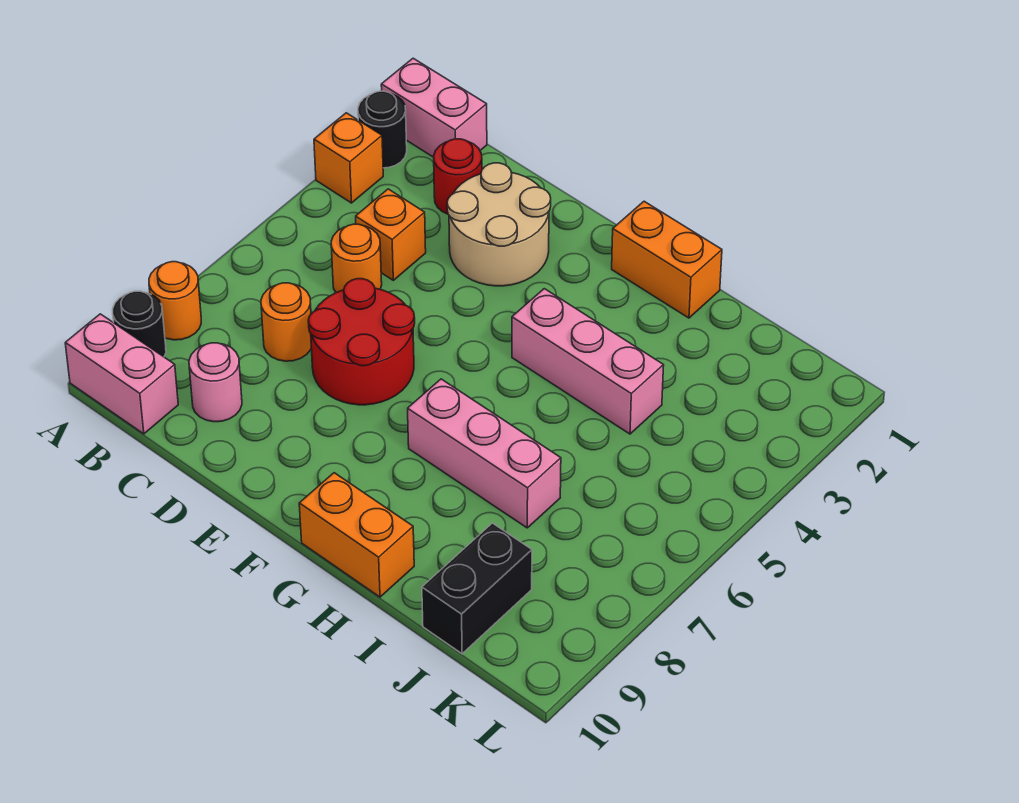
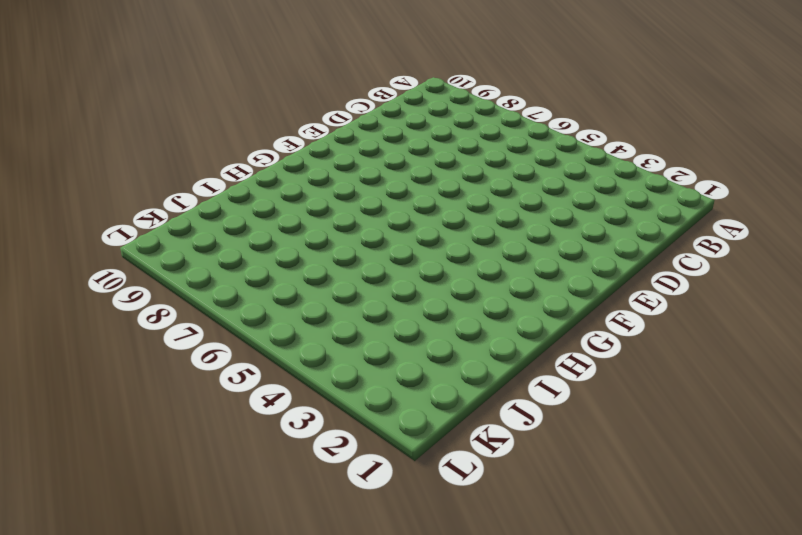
none -> pink 1x2 brick [381,58,487,157]
none -> black 1x1 round brick [358,91,407,168]
none -> orange 1x1 brick [314,113,383,203]

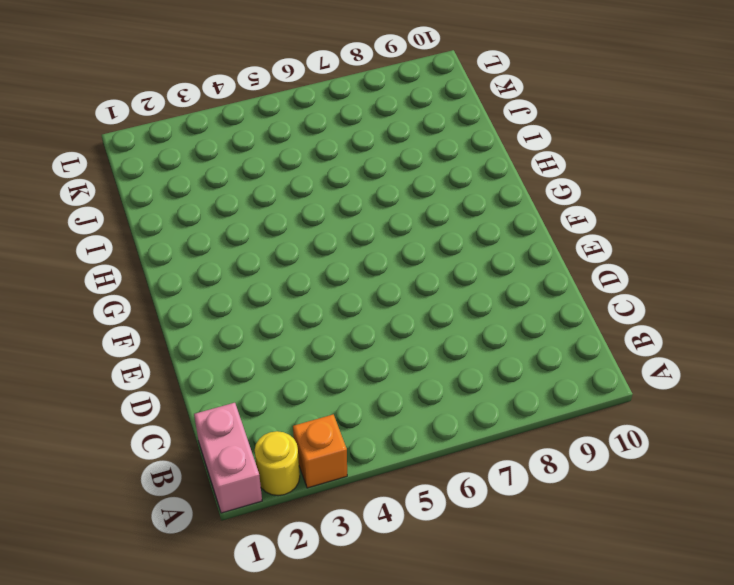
yellow 1x1 round brick [255,431,300,496] -> black 1x1 round brick [358,91,407,168]
none -> orange 1x1 round brick [149,262,201,340]
none -> black 1x1 round brick [113,291,166,357]
none -> pink 1x2 brick [65,314,178,434]

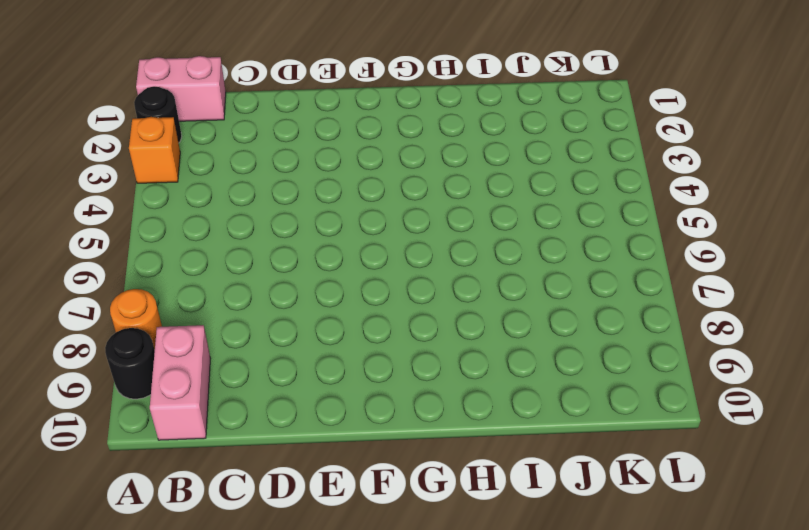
pink 1x2 brick [150,325,211,440] -> pink 1x2 brick turned to [65,314,178,434]
none -> red 1x1 round brick [434,139,482,214]
none -> orange 1x1 brick [356,189,426,280]
none -> orange 1x1 round brick [331,224,382,292]

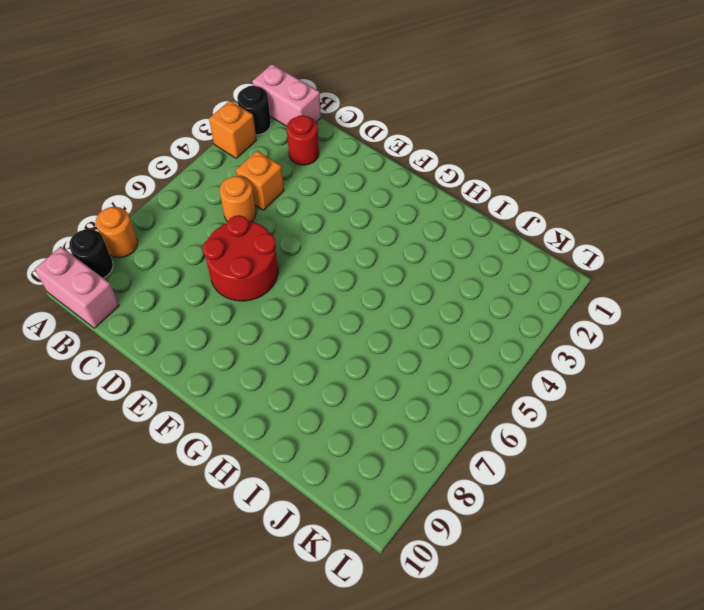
none -> orange 1x1 round brick [261,283,311,361]
none -> pink 1x1 round brick [189,343,242,422]
none -> tan 2x2 round brick [447,163,551,286]

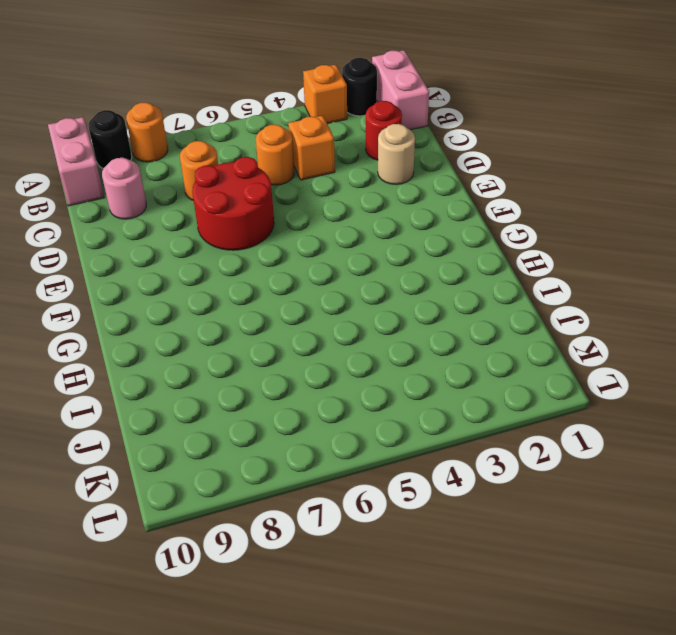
tan 1x1 round brick [378,124,415,185] -> tan 2x2 round brick [447,163,551,286]
none -> orange 1x2 brick [612,201,722,318]
none -> pink 1x3 brick [512,289,664,434]
none -> pink 1x3 brick [408,379,561,528]

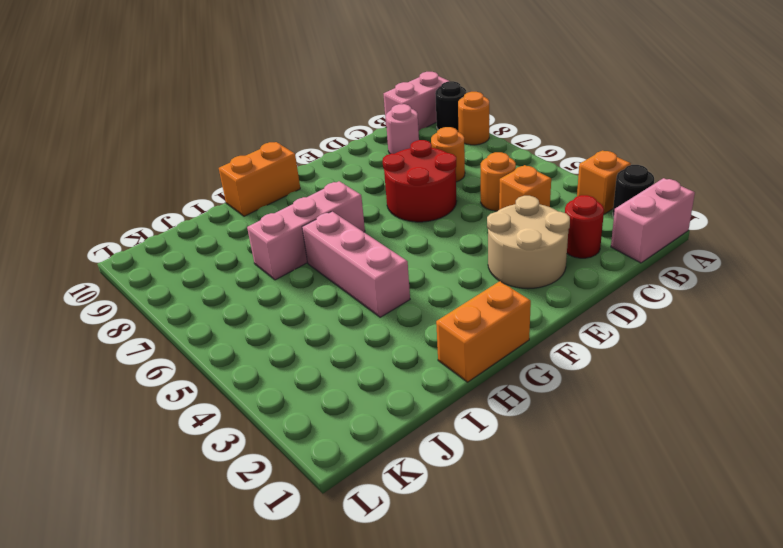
pink 1x3 brick [302,211,410,317] -> pink 1x3 brick turned to [512,289,664,434]
none -> black 1x2 brick [422,523,532,654]

